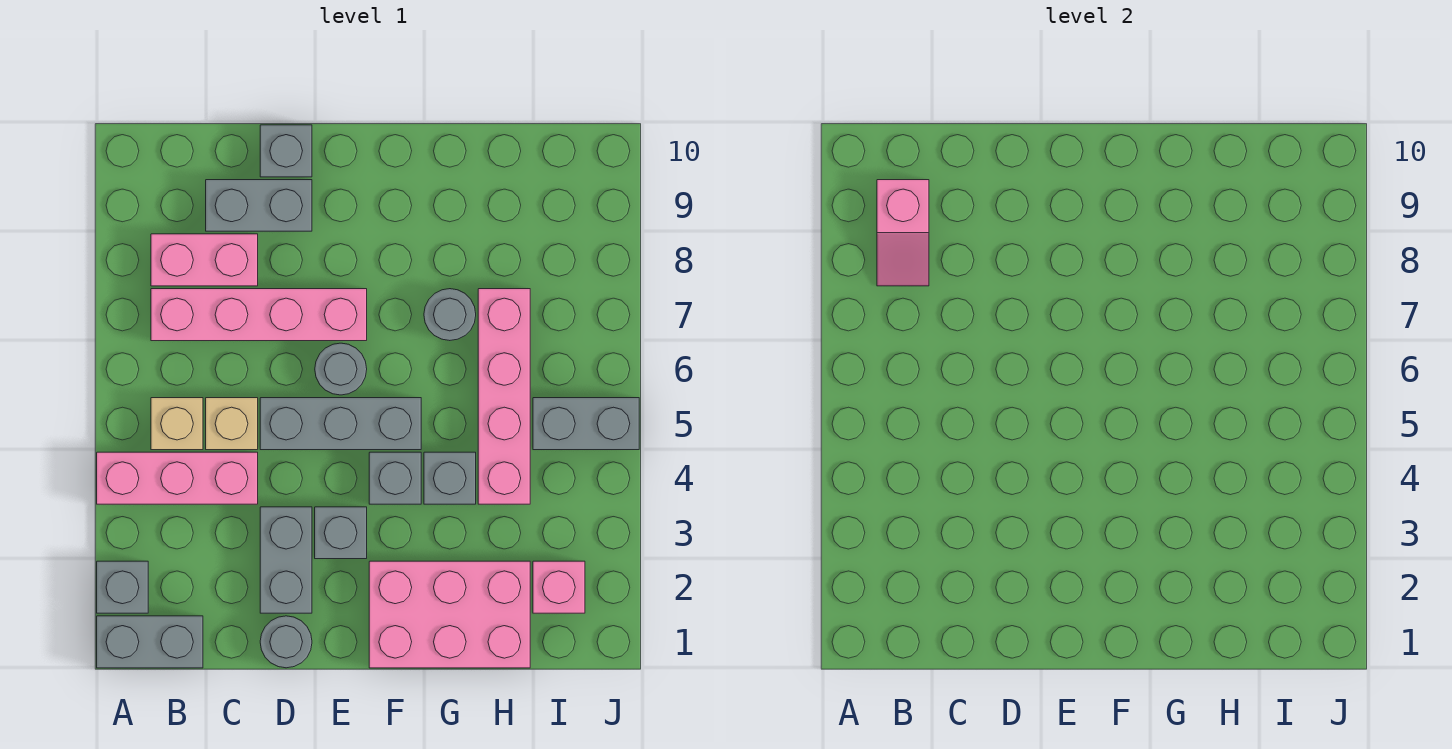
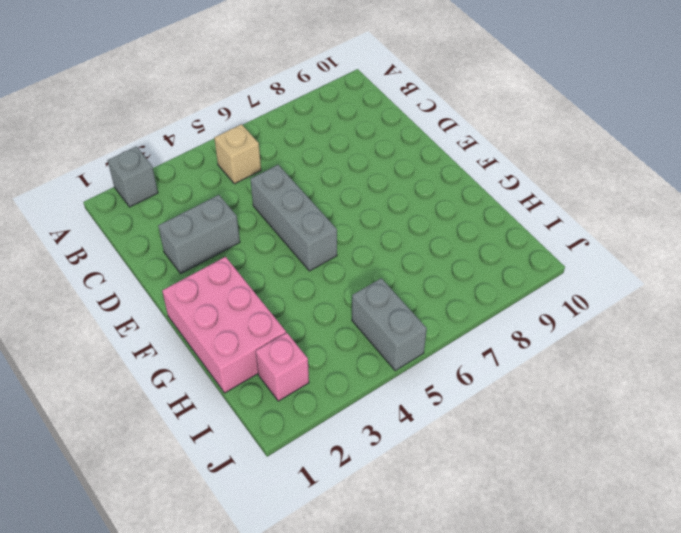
none -> grey 1x2 brick [97,616,203,668]
none -> pink 1x3 brick [97,452,258,504]
none -> pink 1x4 brick [151,289,367,341]

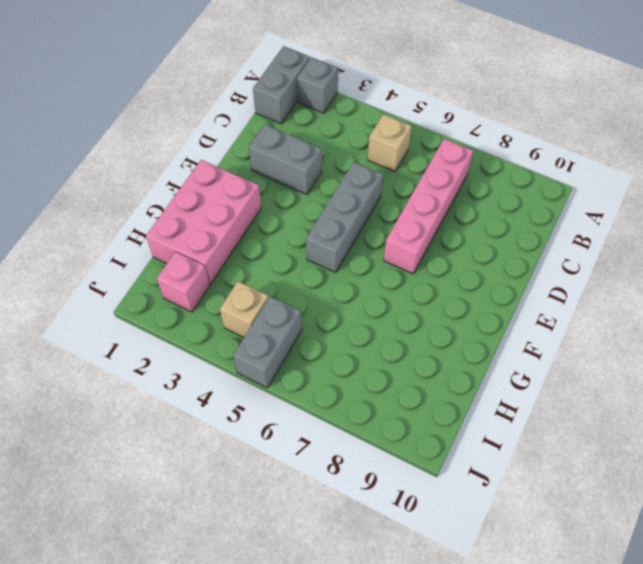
tan 1x1 brick [220,281,269,337] -> tan 1x1 brick moved to [206,398,258,450]
none -> pink 1x3 brick [97,452,258,504]
none -> pink 1x2 brick [151,234,258,286]
none -> grey 1x2 brick [206,180,312,231]

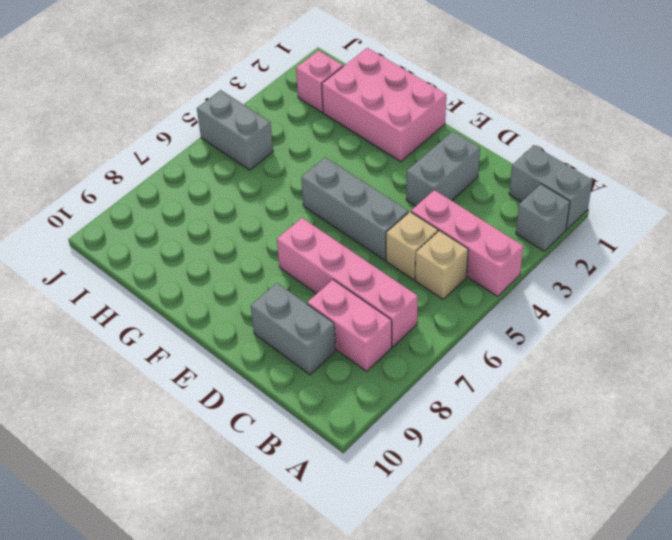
none -> grey 1x1 round brick [260,616,312,668]
none -> grey 1x1 brick [260,125,312,177]
none -> grey 1x1 brick [315,507,367,559]

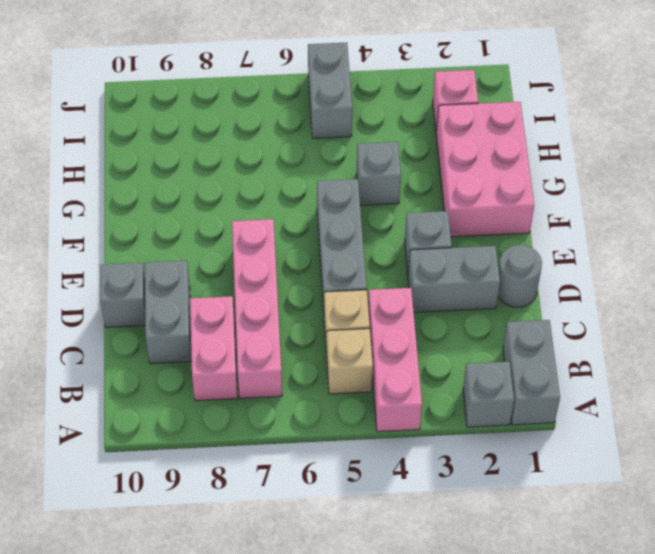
none -> grey 1x1 round brick [315,343,367,395]
none -> grey 1x1 brick [369,452,421,504]
none -> grey 1x1 round brick [424,289,476,341]

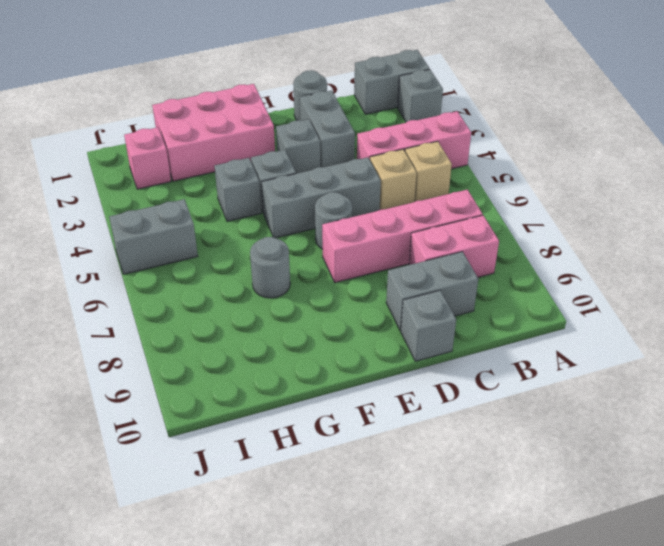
none -> pink 1x4 brick [478,289,530,504]
none -> pink 1x2 slope [877,180,929,286]

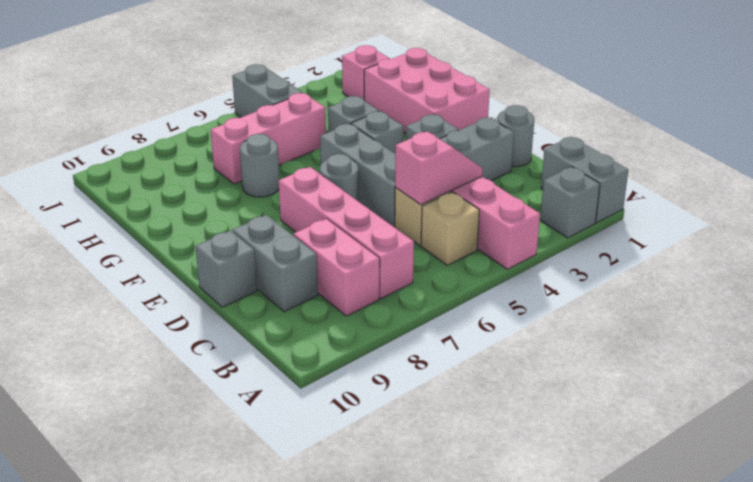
pink 1x2 slope [395,131,483,205] -> pink 1x2 slope moved to [877,180,929,286]
pink 1x3 brick [211,93,326,184] -> pink 1x4 brick [478,289,530,504]

